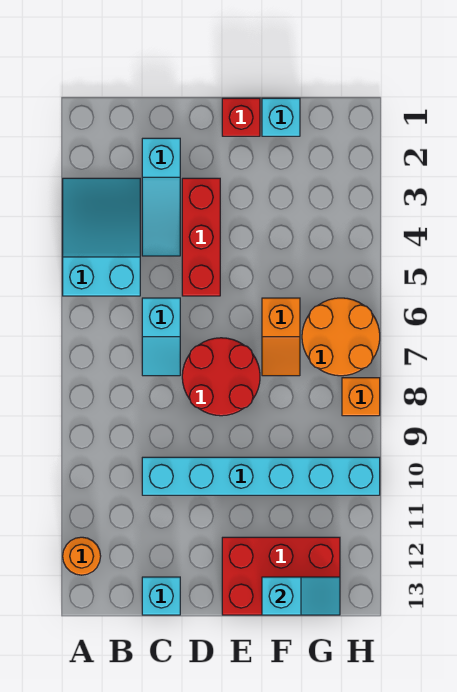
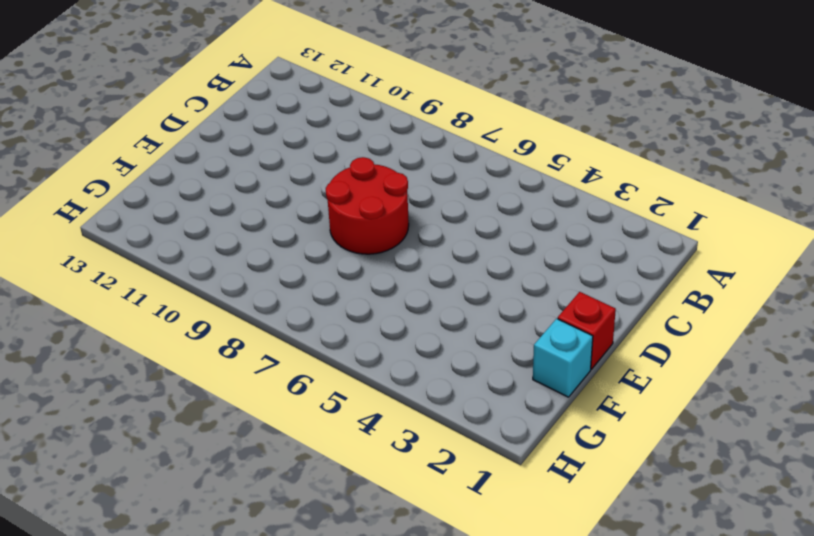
none -> cyan 2x3 slope [63,178,140,296]
none -> orange 1x1 round brick [63,537,101,575]
none -> cyan 1x3 slope [142,138,180,256]

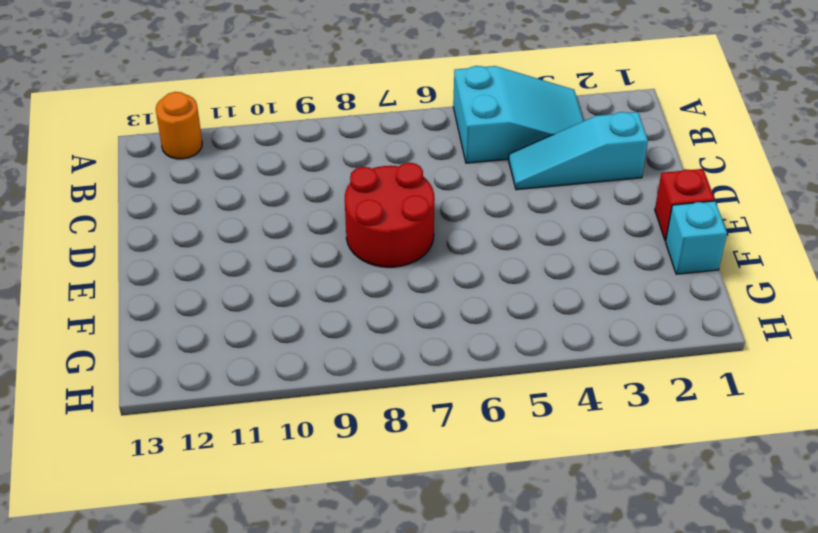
none -> cyan 1x2 slope [142,298,180,376]
none -> cyan 1x6 brick [142,457,380,495]
none -> cyan 1x1 brick [142,577,180,615]

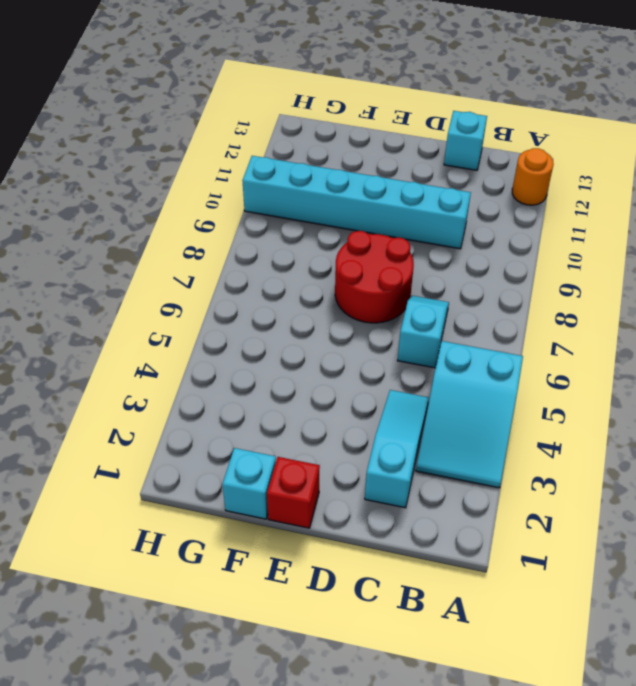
none -> red 1x3 brick [182,178,220,296]
none -> red 2x3 brick [222,537,340,615]
none -> orange 1x2 slope [262,298,300,376]

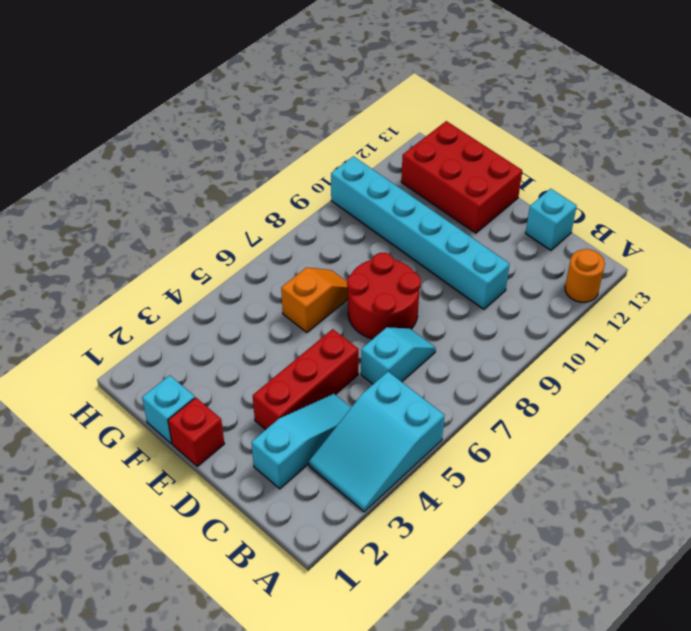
none -> orange 2x2 round brick [302,298,380,376]
none -> orange 1x1 brick [342,378,380,416]
none -> cyan 1x2 slope [262,577,340,615]

